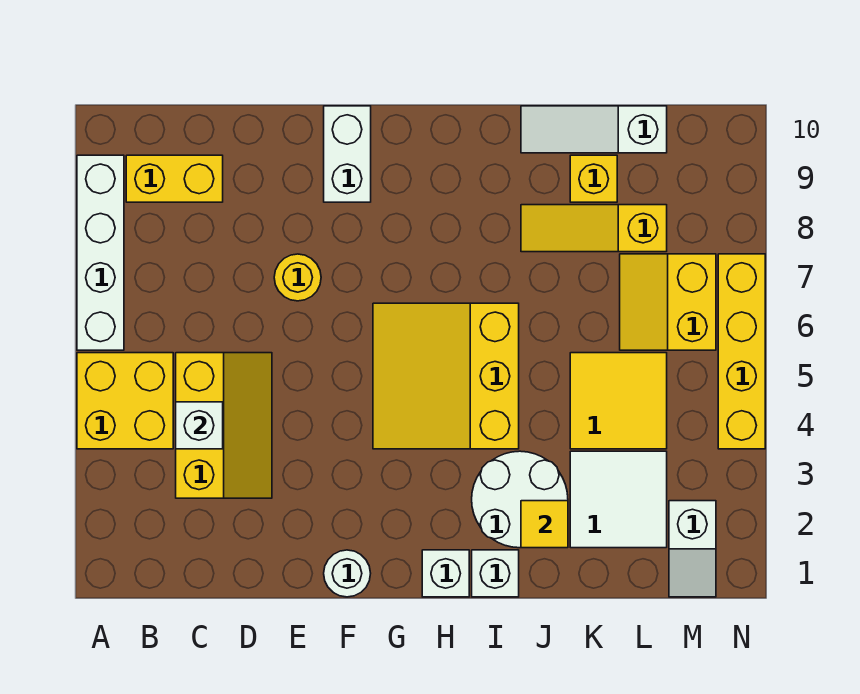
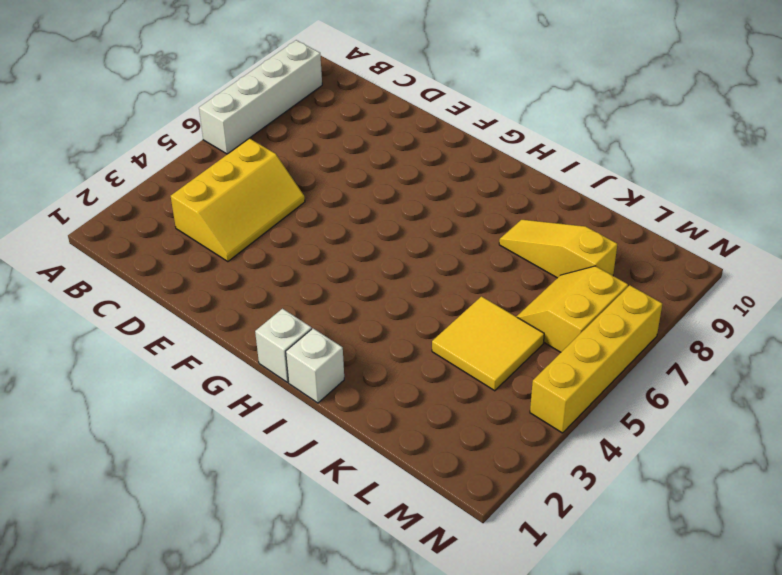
none -> yellow 2x2 brick [77,353,173,449]
none -> yellow 1x2 brick [126,155,223,202]
none -> yellow 1x1 round brick [274,254,321,301]

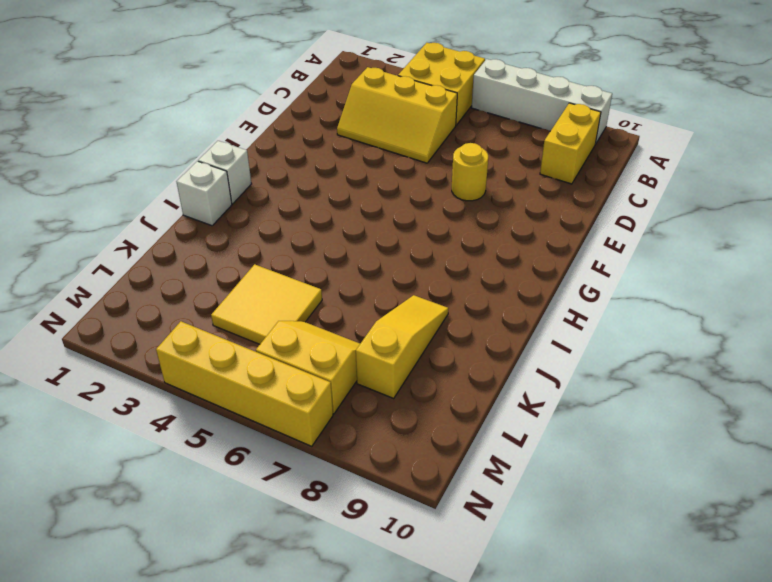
none -> white 1x1 round brick [324,550,371,597]
none -> white 1x2 brick [324,106,371,202]
none -> yellow 3x3 slope [373,303,519,449]

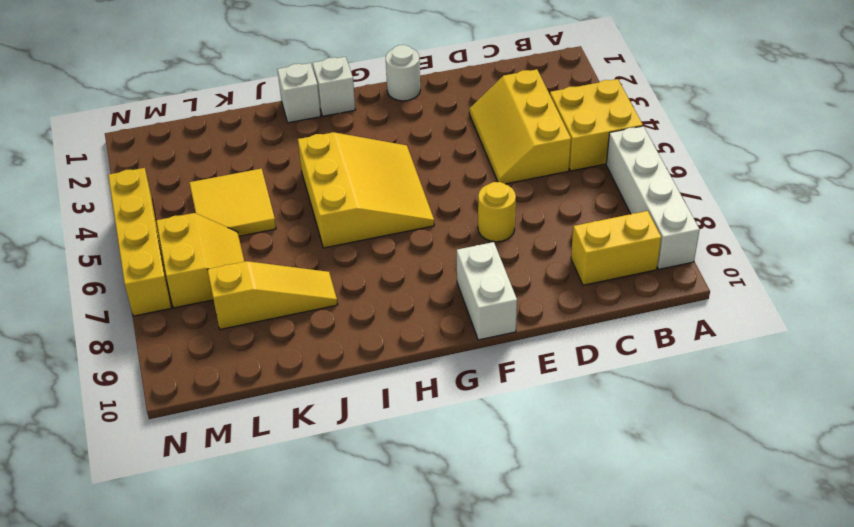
none -> white 2x2 round brick [472,451,568,548]
none -> white 1x3 slope [521,106,667,153]
none -> white 2x2 tile [570,451,667,548]

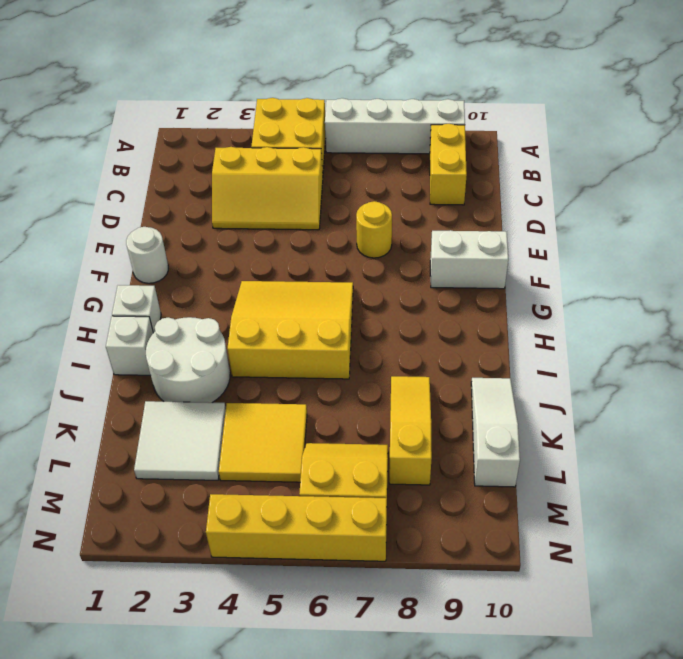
none -> yellow 1x1 brick [570,155,617,202]
none -> white 1x2 slope [669,501,716,597]
none -> white 1x1 brick [176,402,223,449]

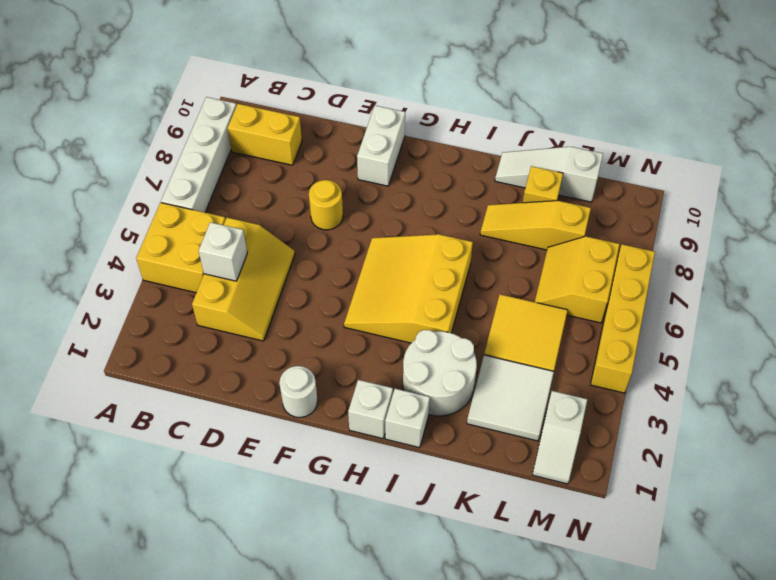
none -> yellow 1x1 tile [521,501,568,548]

